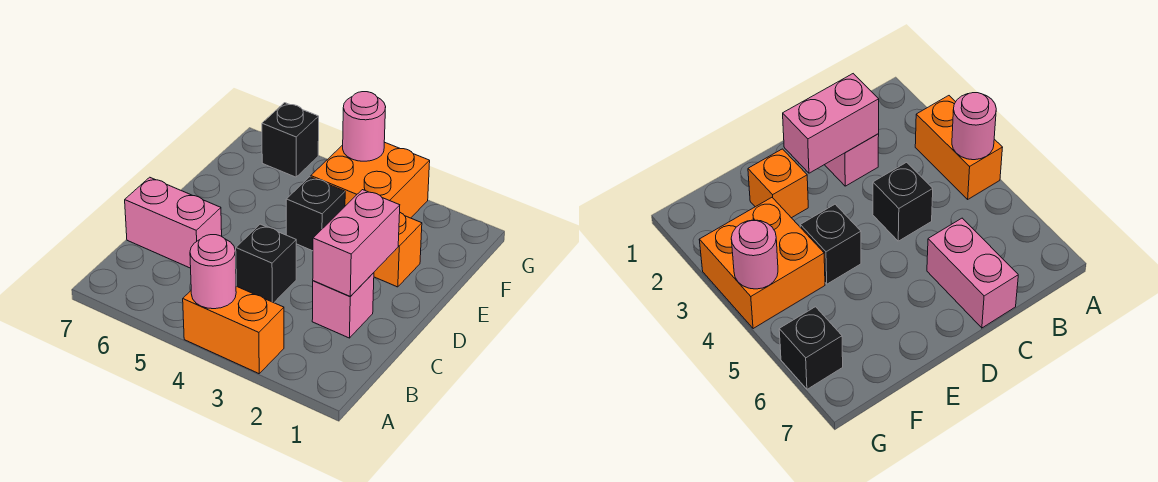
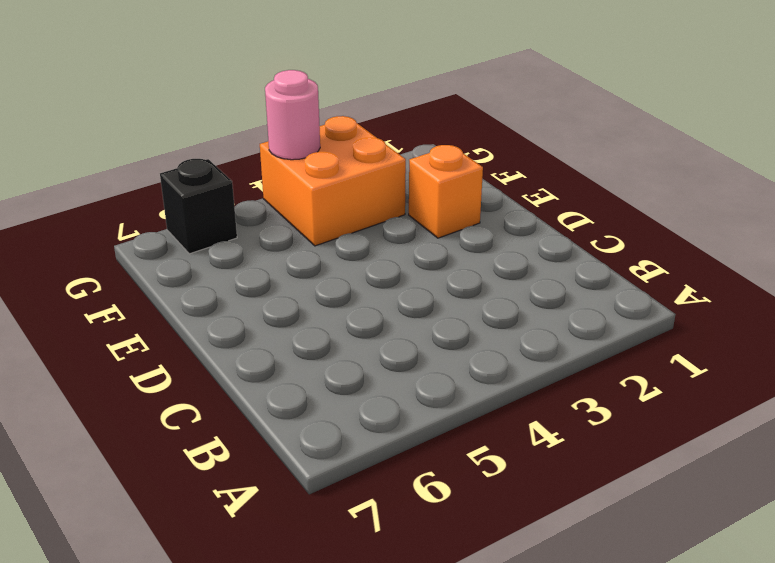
none -> orange 1x2 brick [183,286,284,374]
none -> pink 1x1 brick [312,273,374,338]

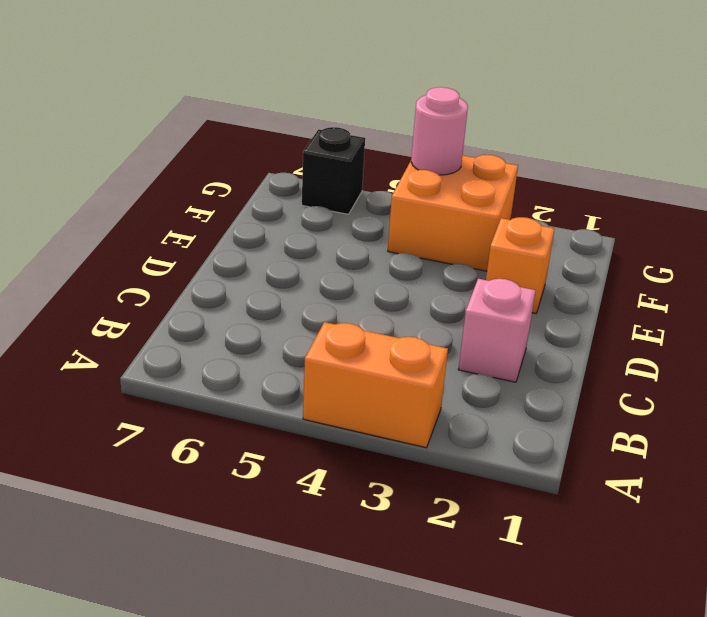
none -> black 1x1 brick [236,224,296,303]
none -> pink 1x2 brick [125,177,222,268]

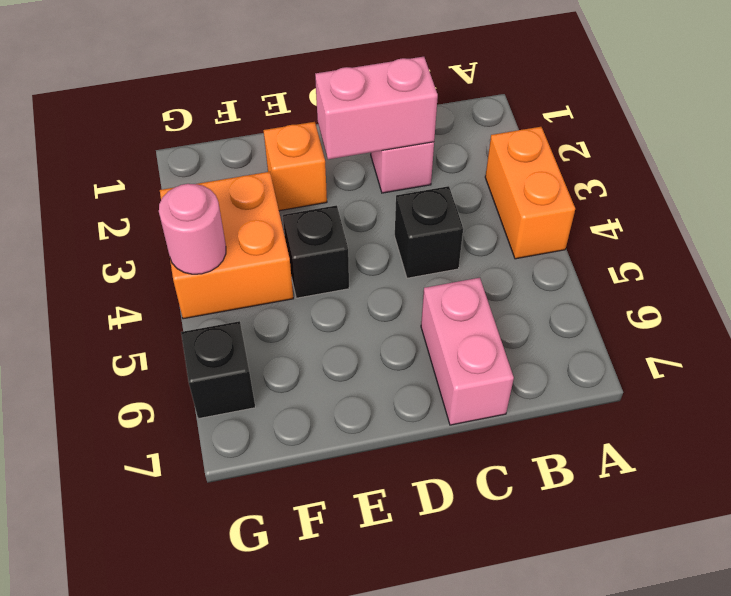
none -> pink 1x1 round brick [190,235,236,309]

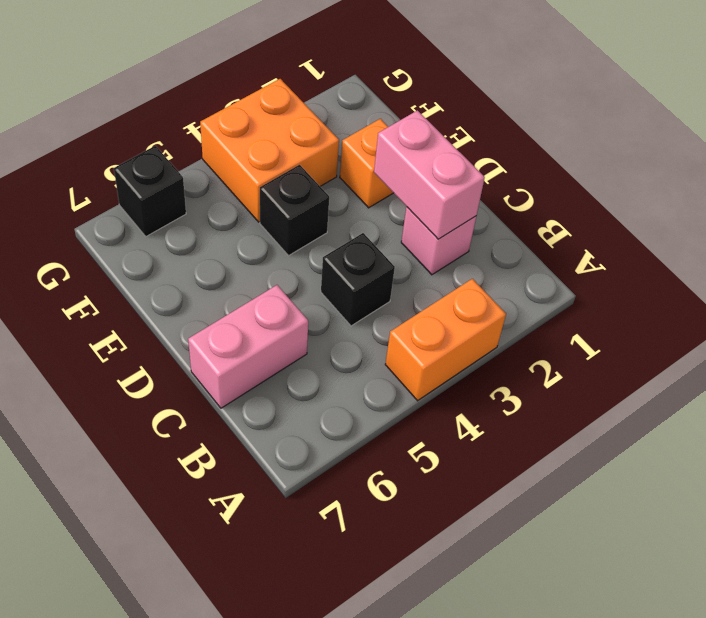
none -> pink 1x1 round brick [190,235,236,309]
none -> pink 1x1 round brick [343,92,386,161]

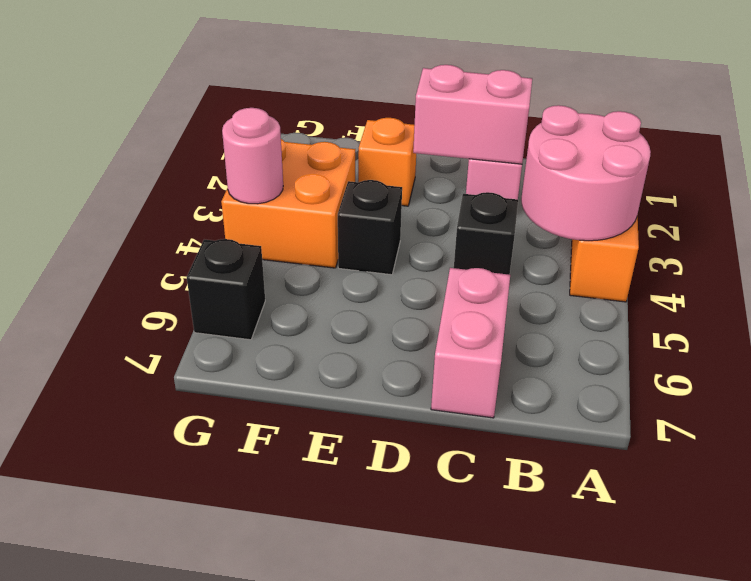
pink 2x2 round brick [521,105,651,241] -> pink 1x1 round brick [190,235,236,309]

